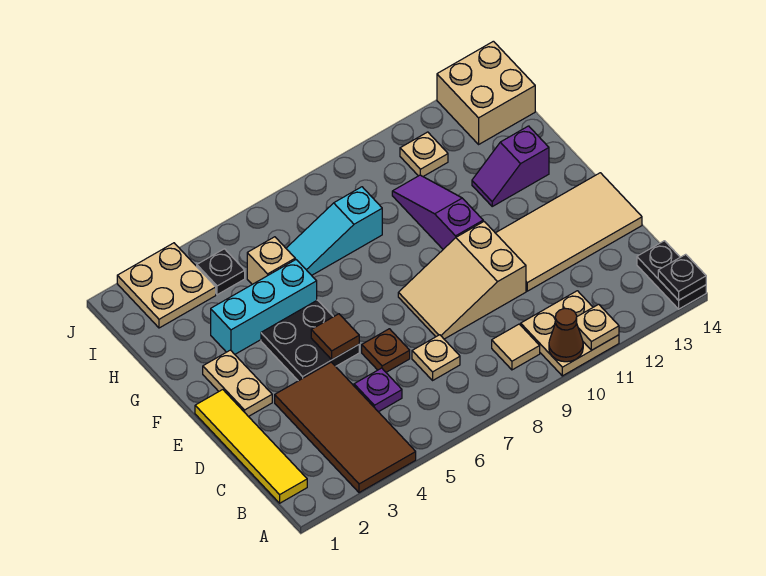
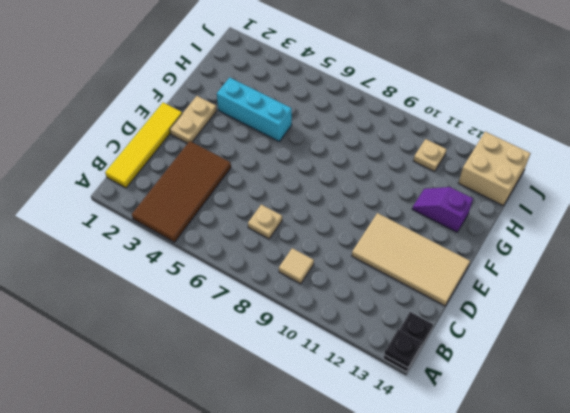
none -> tan 2x2 plate [521,291,619,376]
none -> purple 1x1 plate [354,368,402,412]
none -> brown 1x1 plate [362,329,410,372]

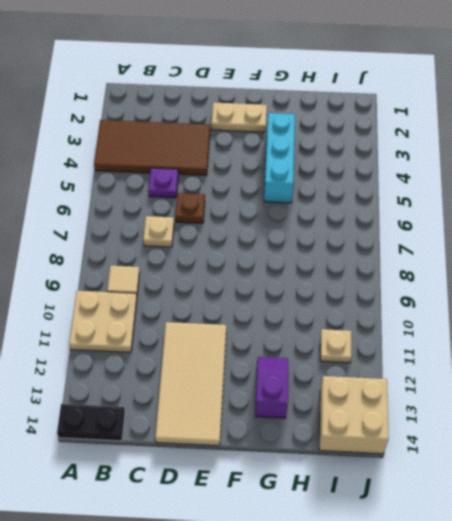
none -> yellow 1x4 tile [195,390,307,503]
none -> tan 2x3 slope [398,221,526,339]
none -> black 2x2 plate [261,300,359,381]

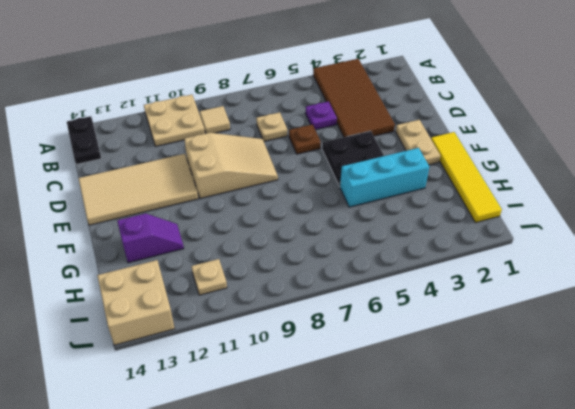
yellow 1x4 tile [431,132,502,222] -> yellow 1x4 tile moved to [195,390,307,503]
none -> purple 1x3 slope [392,175,483,249]
none -> tan 1x1 brick [247,237,295,284]
none -> cyan 1x3 slope [286,187,382,275]

